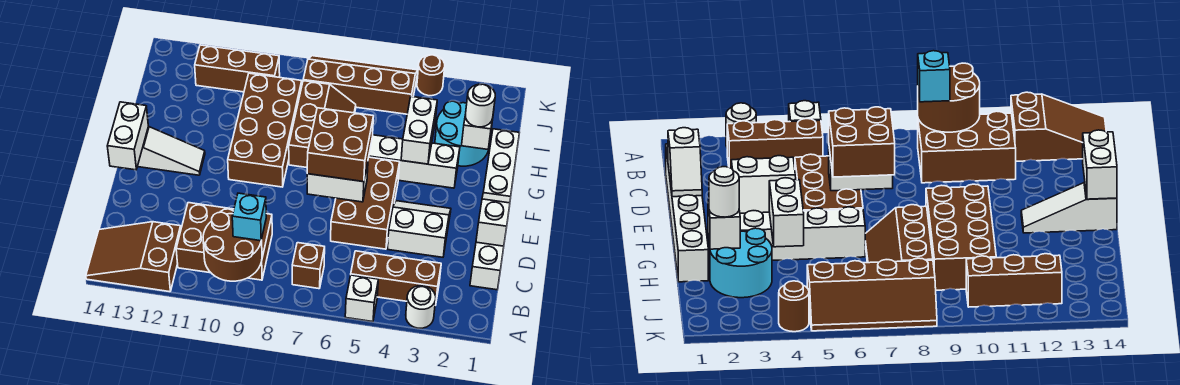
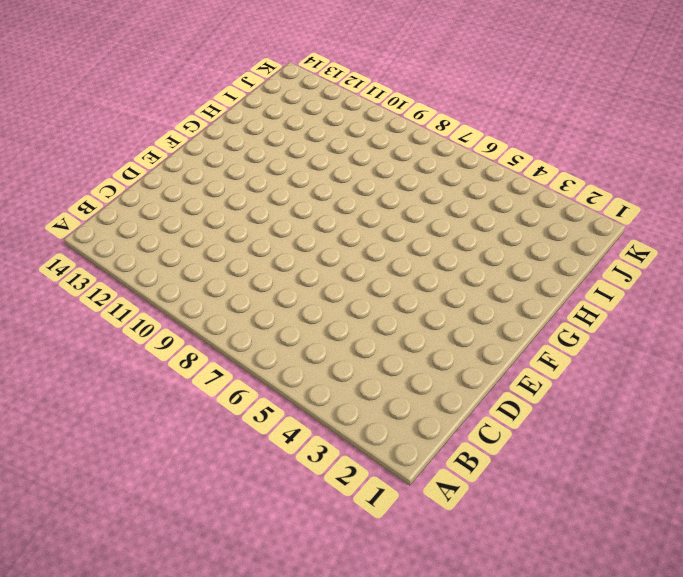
none -> white 1x1 round brick [406,286,436,328]
none -> white 1x1 brick [345,275,378,322]
none -> brown 2x3 slope [86,222,181,292]

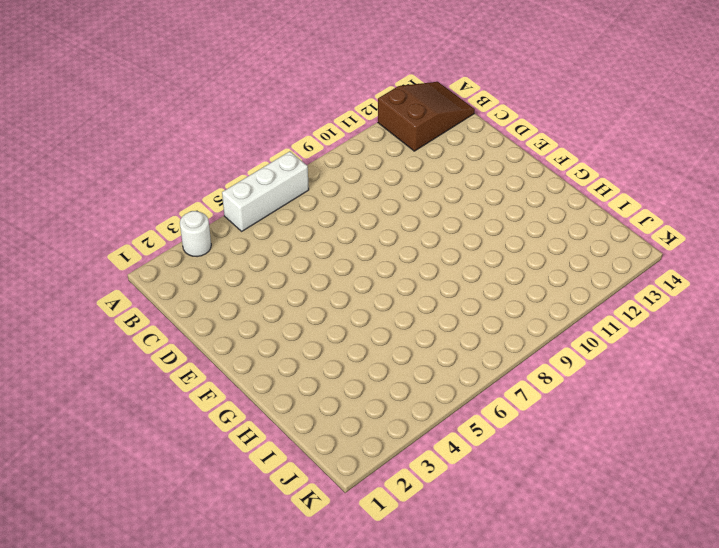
white 1x3 brick [222,151,309,231] -> white 1x1 brick [345,275,378,322]
none -> brown 1x3 brick [351,251,441,305]
none -> brown 1x1 brick [292,243,325,289]
none -> brown 2x3 brick [176,203,272,280]

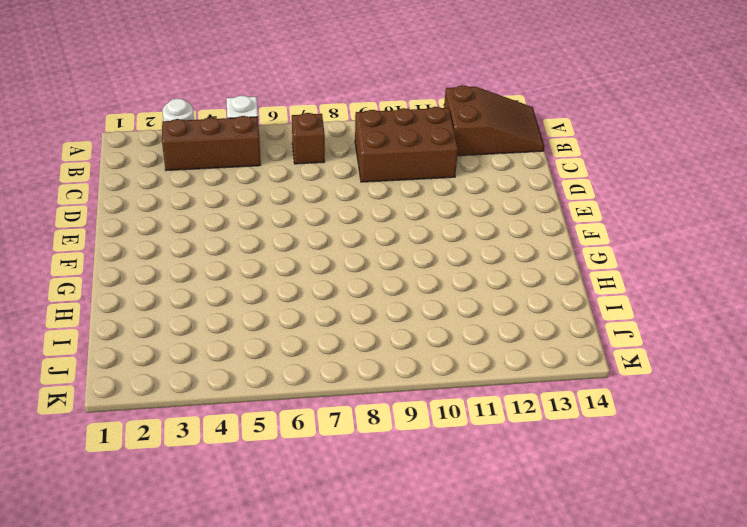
none -> white 1x6 brick [470,129,519,290]
none -> white 2x2 slope [388,201,451,257]
none -> brown 2x3 brick [331,157,400,249]

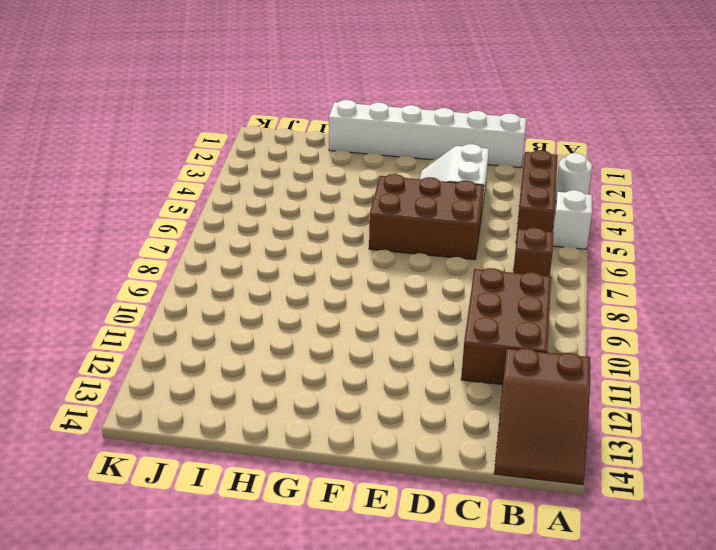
none -> brown 2x4 brick [228,73,302,187]
none -> white 1x3 slope [138,127,205,175]
none -> white 1x4 brick [369,135,460,188]

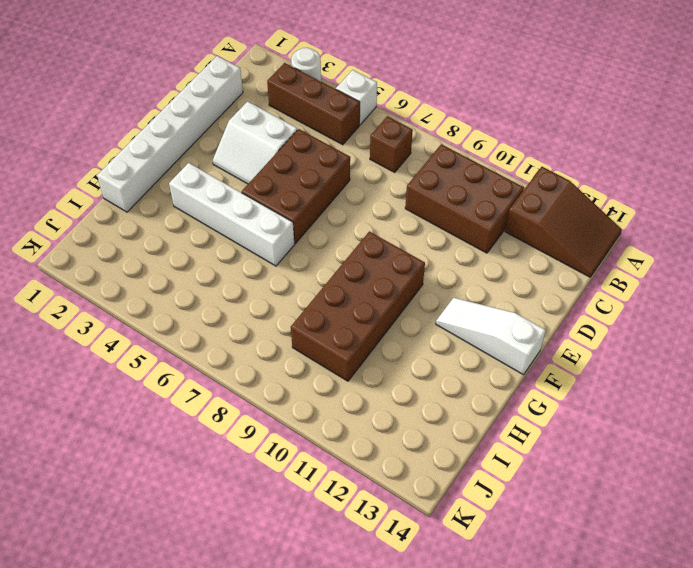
none -> brown 2x3 slope [289,81,356,168]
none -> cyan 2x2 round brick [435,101,490,166]
none -> brown 2x4 slope [303,56,418,114]

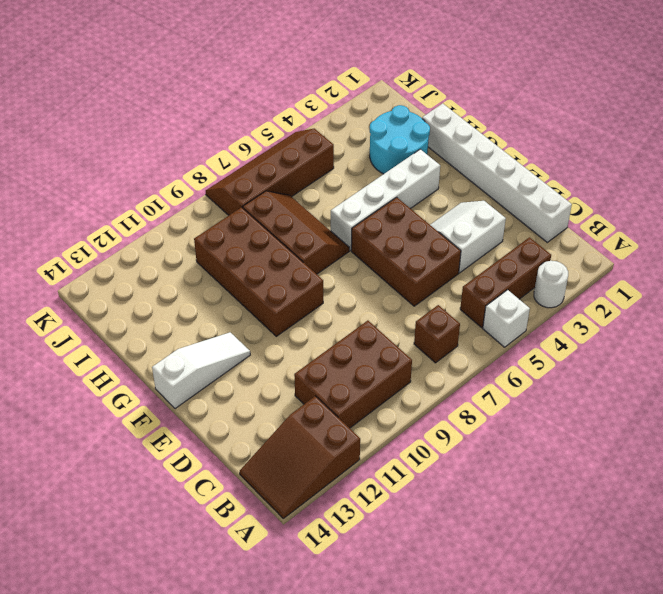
none -> brown 1x3 brick [195,45,280,92]
none -> brown 1x1 round brick [417,55,445,96]
none -> brown 2x2 round brick [203,212,262,281]

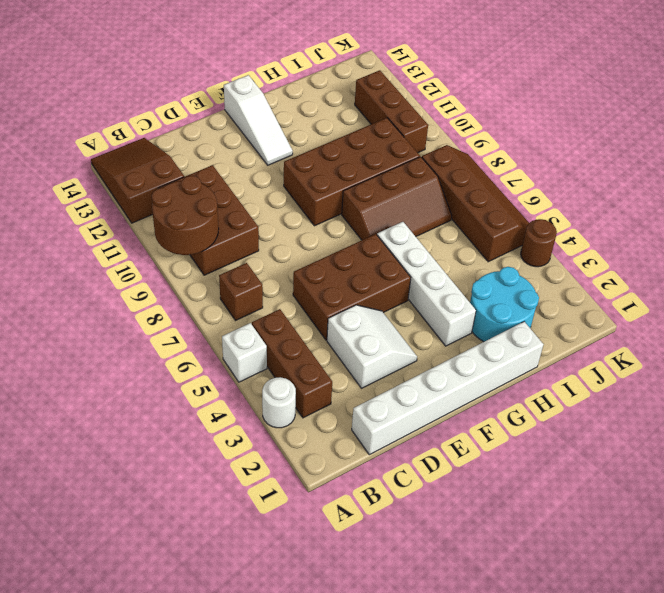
none -> white 1x2 slope [476,193,511,246]
none -> white 1x2 brick [307,163,368,202]
none -> white 1x2 brick [107,102,148,170]

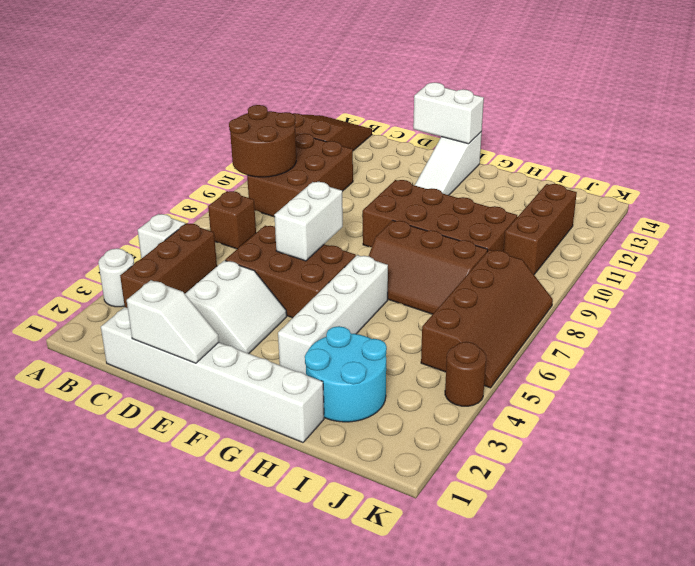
none -> white 1x2 brick [401,96,437,164]
none -> white 1x1 brick [462,115,493,149]
none -> cyan 1x1 brick [232,193,266,241]

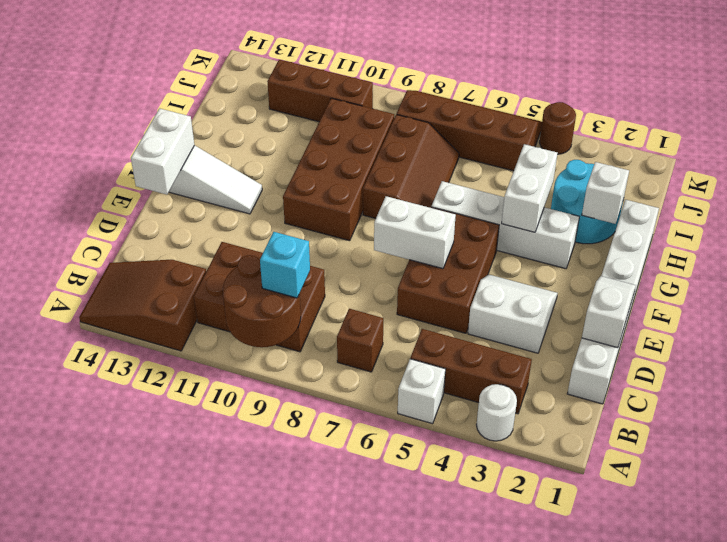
none -> brown 2x2 brick [307,108,374,182]
none -> white 1x1 round brick [465,84,495,127]

